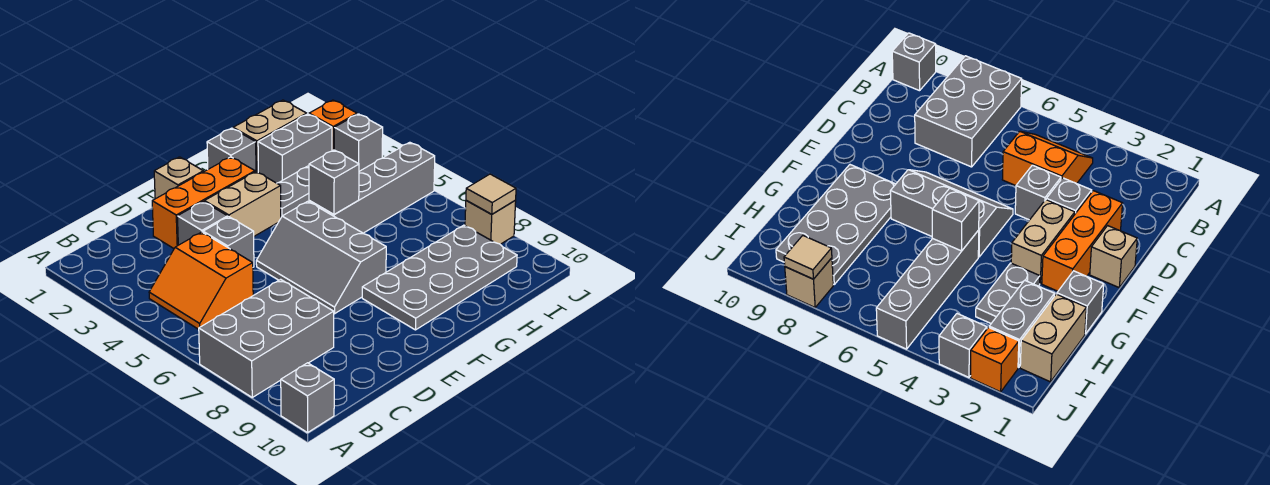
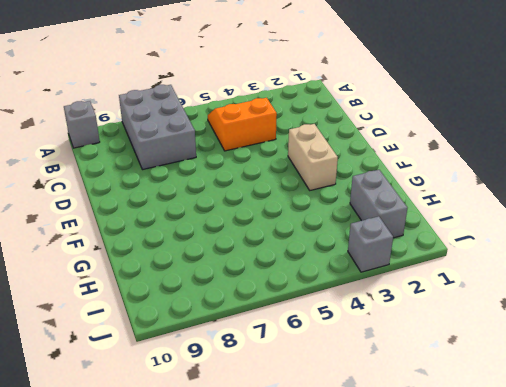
none -> orange 1x3 brick [152,157,255,248]
none -> grey 1x1 brick [178,202,228,245]
none -> grey 1x1 brick [203,217,254,267]

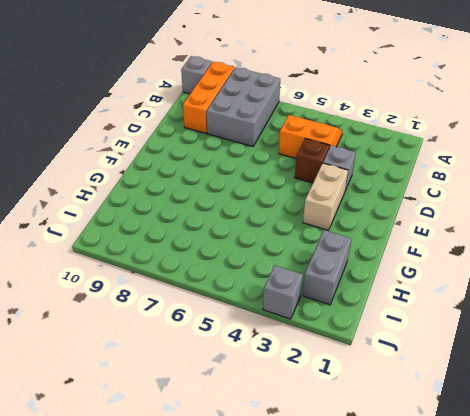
orange 1x3 brick [183,62,234,133] -> orange 1x3 brick moved to [152,157,255,248]
brown 1x1 brick [295,138,330,183] -> grey 1x1 brick [203,217,254,267]
none -> tan 1x1 brick [154,157,203,199]
none -> grey 2x3 slope [256,201,386,314]
none -> grey 2x4 plate [362,225,517,330]

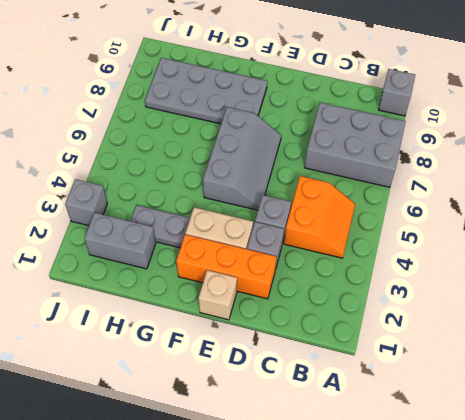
none -> grey 1x1 brick [207,128,256,172]
none -> grey 1x4 brick [309,142,435,233]
none -> tan 1x2 brick [233,100,307,172]

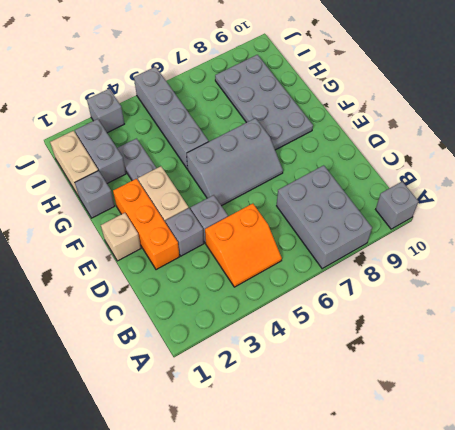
none -> orange 1x1 brick [309,100,357,151]
none -> tan 1x1 brick [465,201,516,244]
none -> grey 1x1 brick [309,150,359,214]

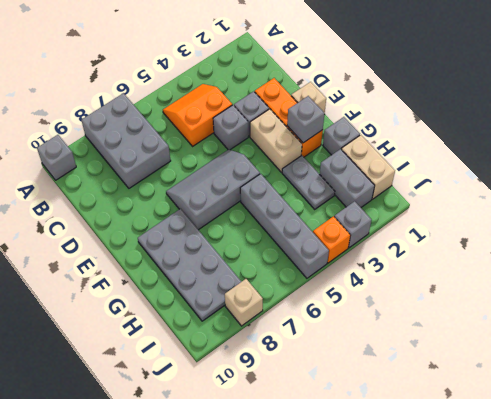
grey 1x1 brick [287,96,325,143] -> grey 1x1 brick moved to [309,150,359,214]
orange 1x1 brick [313,216,350,263] -> orange 1x1 brick moved to [309,100,357,151]
none -> tan 1x1 tile [466,174,516,214]

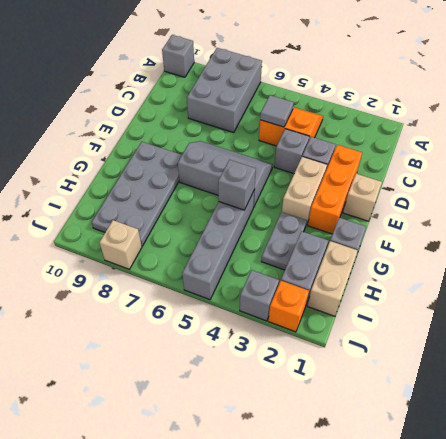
grey 1x1 tile [260,95,294,127] -> none
none -> tan 1x1 tile [466,174,516,214]

